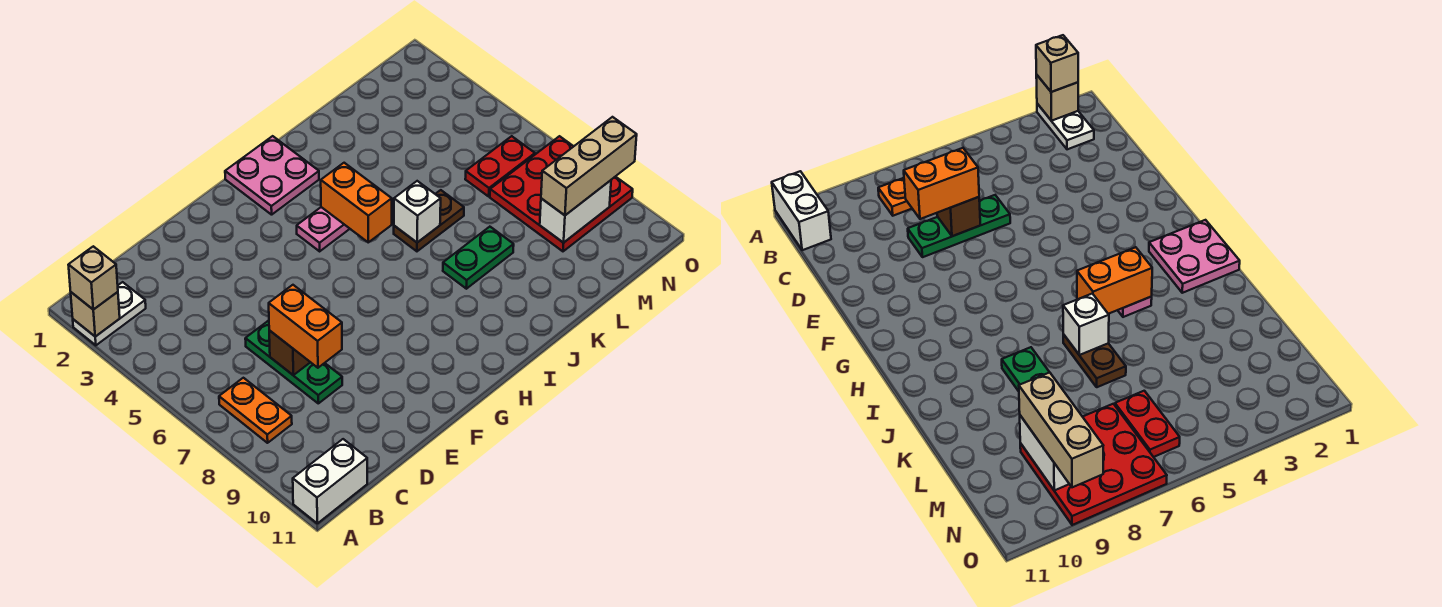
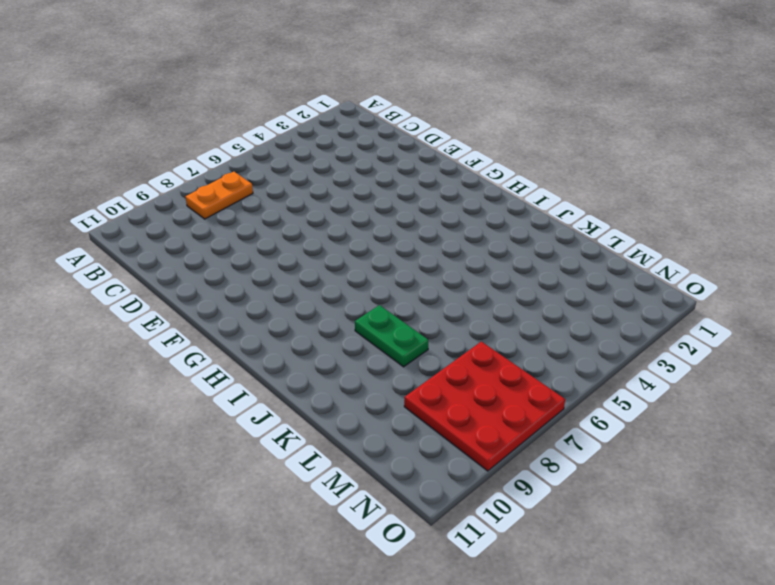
none -> white 1x2 plate [73,282,146,345]
none -> white 1x2 brick [293,439,367,523]
none -> green 1x3 plate [245,320,342,403]

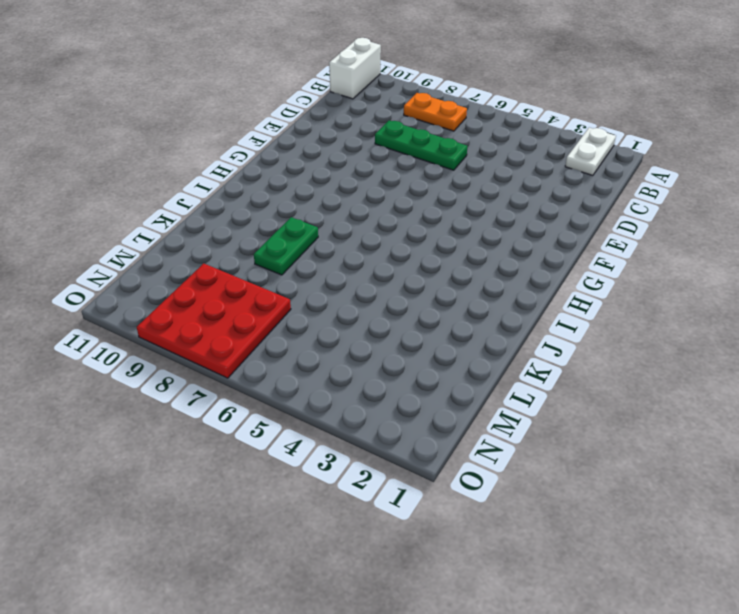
none -> pink 2x2 plate [225,136,319,215]
none -> pink 1x2 plate [297,207,350,251]
none -> brown 1x2 plate [394,190,464,251]

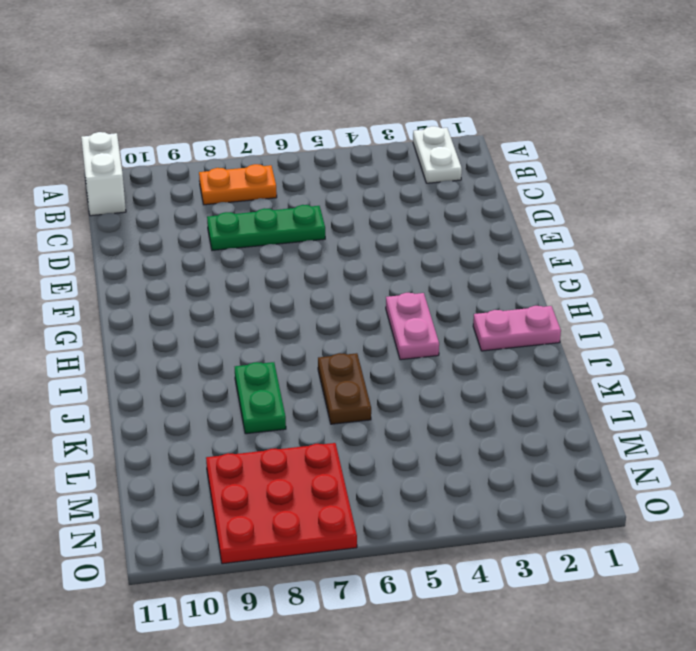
pink 1x2 plate [473,306,561,351] -> pink 2x2 plate [225,136,319,215]
none -> red 1x2 plate [465,136,535,196]
none -> tan 1x1 brick [71,292,120,337]
none -> brown 1x1 brick [269,330,310,375]

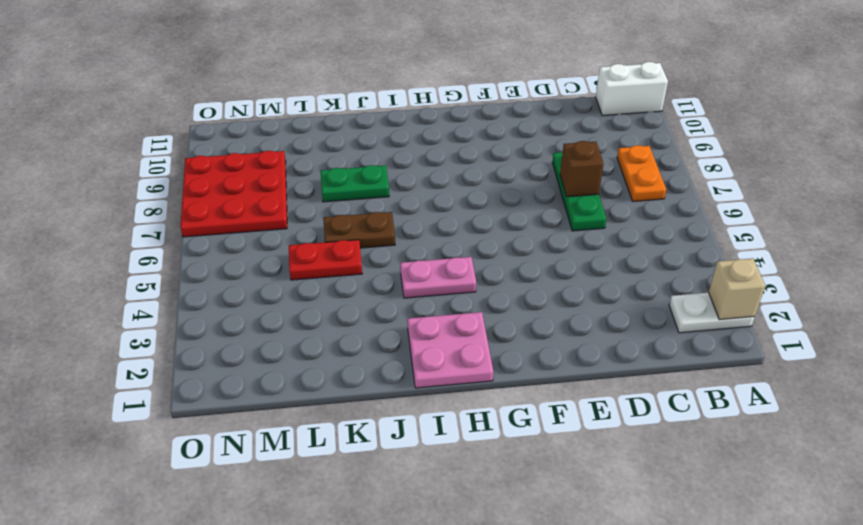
red 1x2 plate [289,240,362,280] -> red 1x2 plate moved to [465,136,535,196]
none -> orange 1x2 brick [321,163,392,242]
none -> white 1x1 brick [394,181,441,243]
none -> white 1x2 brick [540,180,611,243]

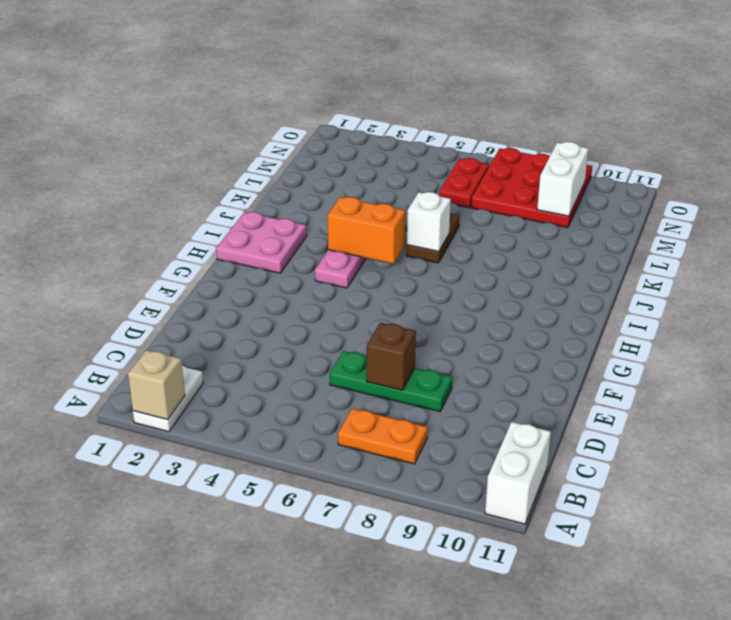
none -> green 1x2 plate [443,227,514,289]
none -> tan 1x1 brick [69,246,118,310]
none -> orange 1x2 brick [269,285,342,368]

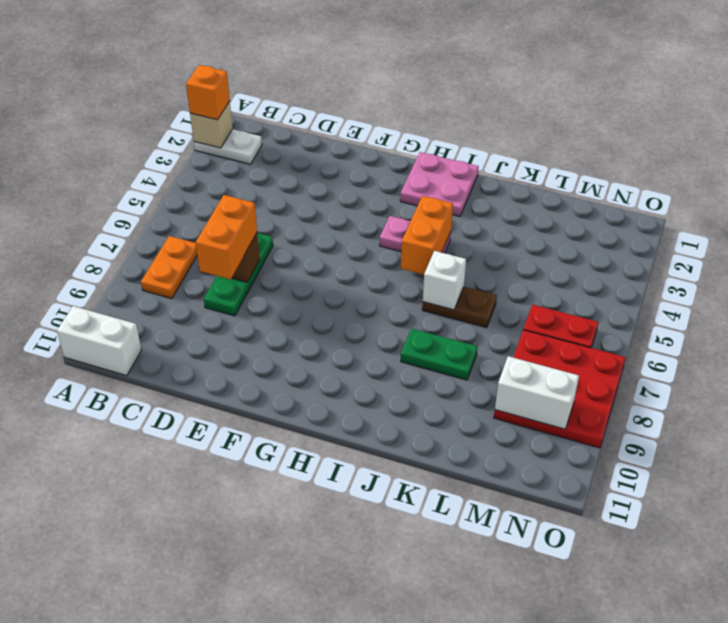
orange 1x1 brick [186,65,230,120] -> tan 1x1 brick [69,246,118,310]
none -> tan 1x3 brick [541,117,637,215]

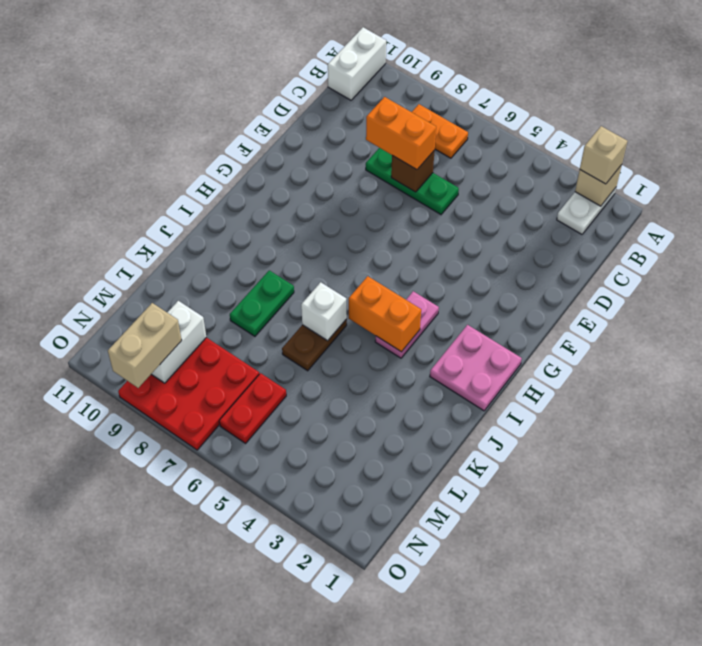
tan 1x2 brick [108,303,182,388] -> tan 1x3 brick [541,117,637,215]

